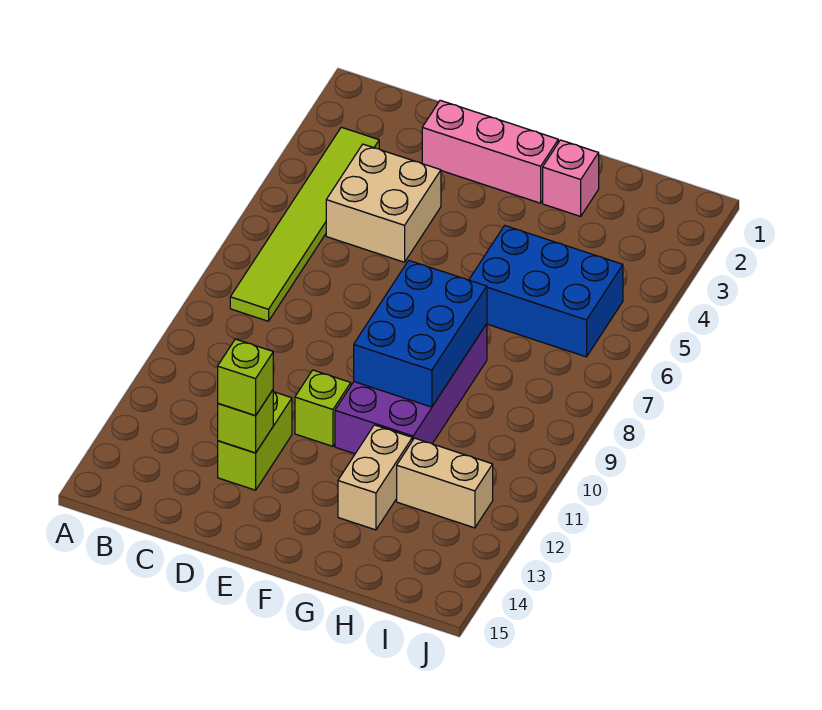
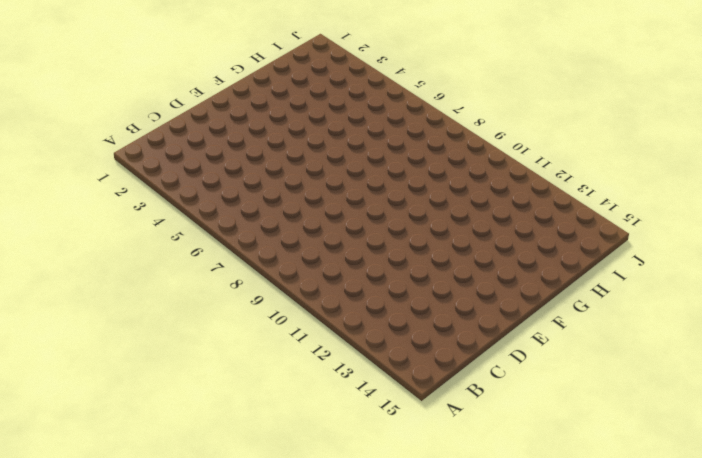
none -> lime 1x6 tile [230,127,379,321]
none -> tan 2x2 brick [326,144,441,262]
none -> pink 1x3 brick [422,100,558,203]

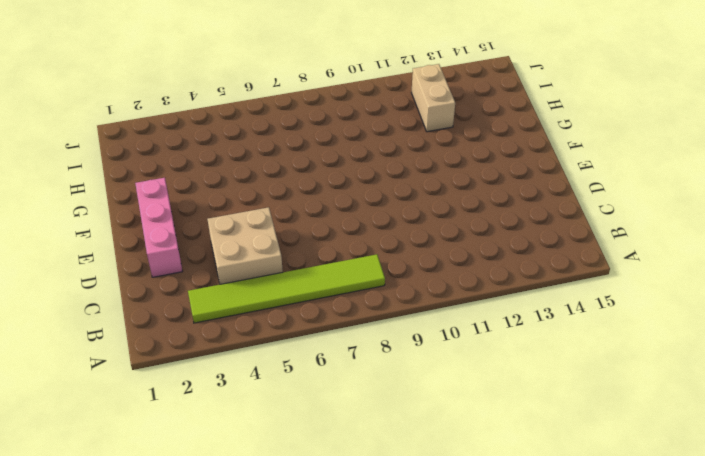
none -> lime 1x2 brick [218,392,292,490]
none -> lime 1x1 brick [295,370,351,446]
none -> purple 2x4 brick [335,324,487,454]

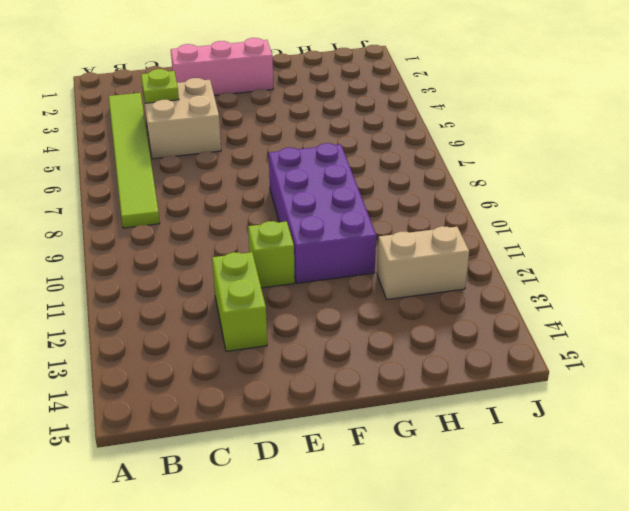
lime 1x1 plate [141,69,179,103] -> none
none -> pink 1x1 brick [543,140,599,216]
none -> blue 2x3 brick [469,226,623,357]
none -> tan 1x2 brick [338,425,412,530]

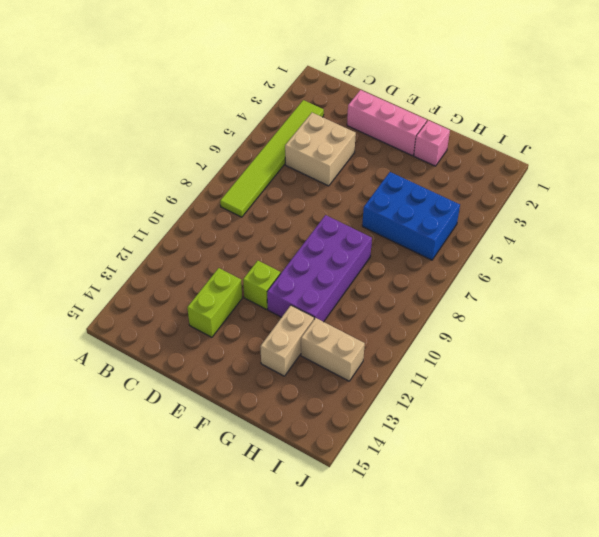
none -> lime 1x1 brick [218,390,273,453]
none -> blue 2x3 brick [354,261,487,407]
none -> lime 1x1 brick [218,339,273,416]

